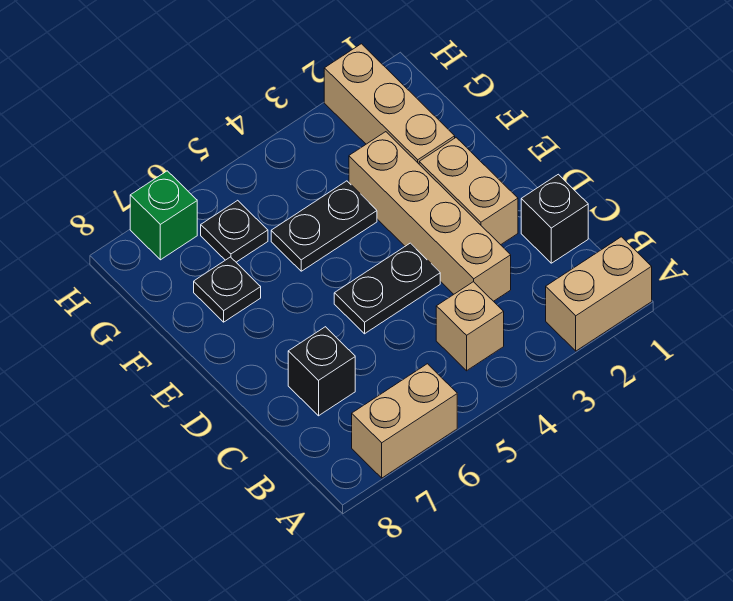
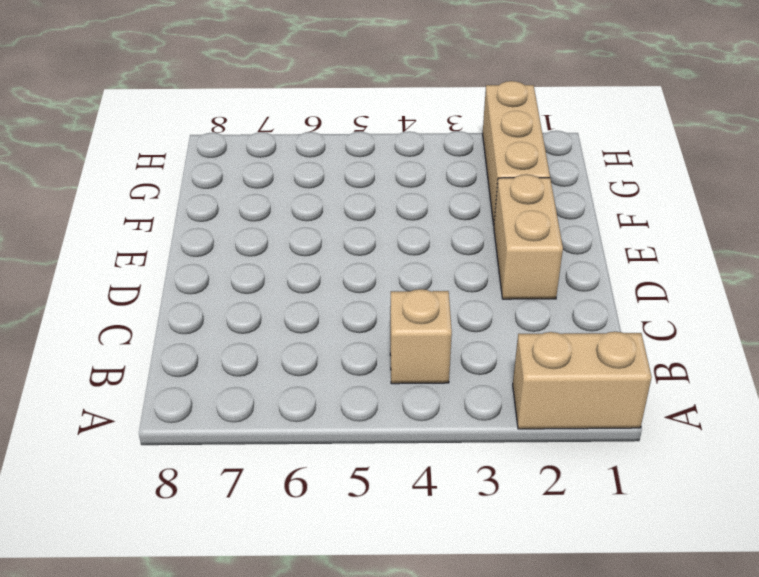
none -> tan 1x2 brick [352,364,457,478]
none -> black 1x1 brick [521,174,588,263]
none -> tan 1x4 brick [349,132,511,301]

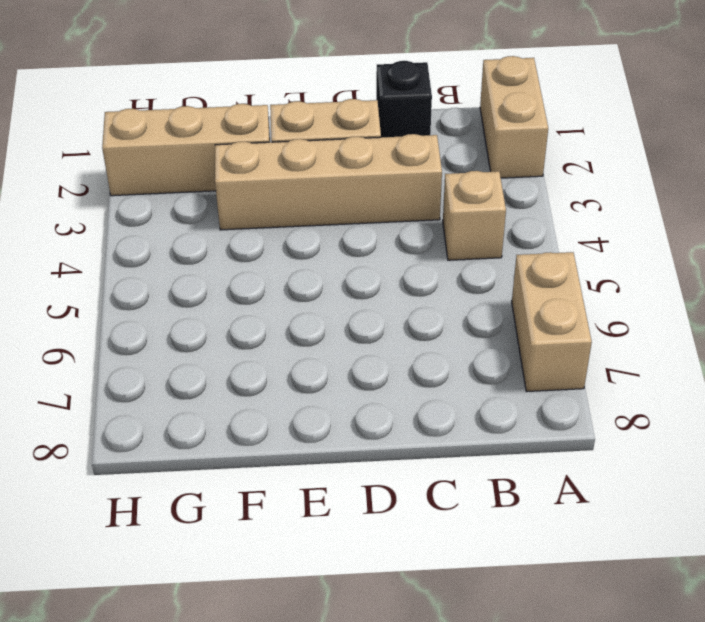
none -> black 1x1 brick [288,327,355,416]
none -> black 1x2 plate [334,243,440,334]
none -> black 1x2 plate [271,181,377,271]

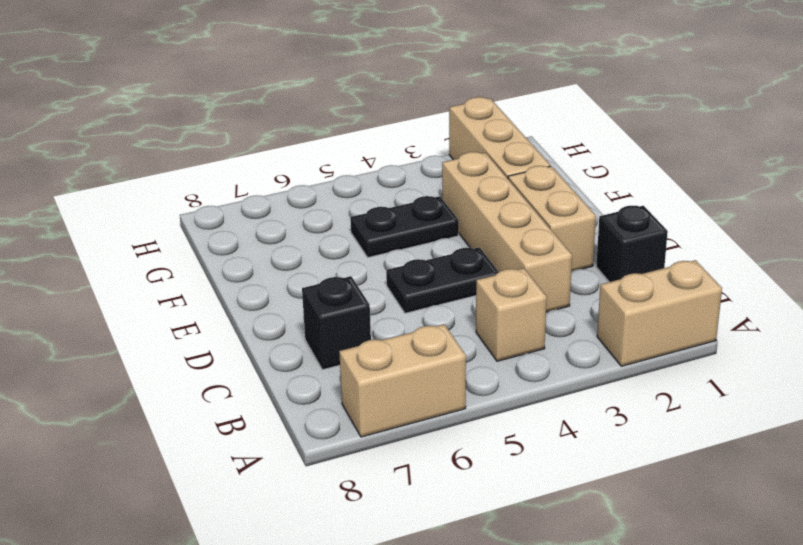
none -> black 1x1 plate [194,257,261,322]
none -> black 1x1 plate [201,200,268,262]
none -> green 1x1 brick [130,171,197,260]

